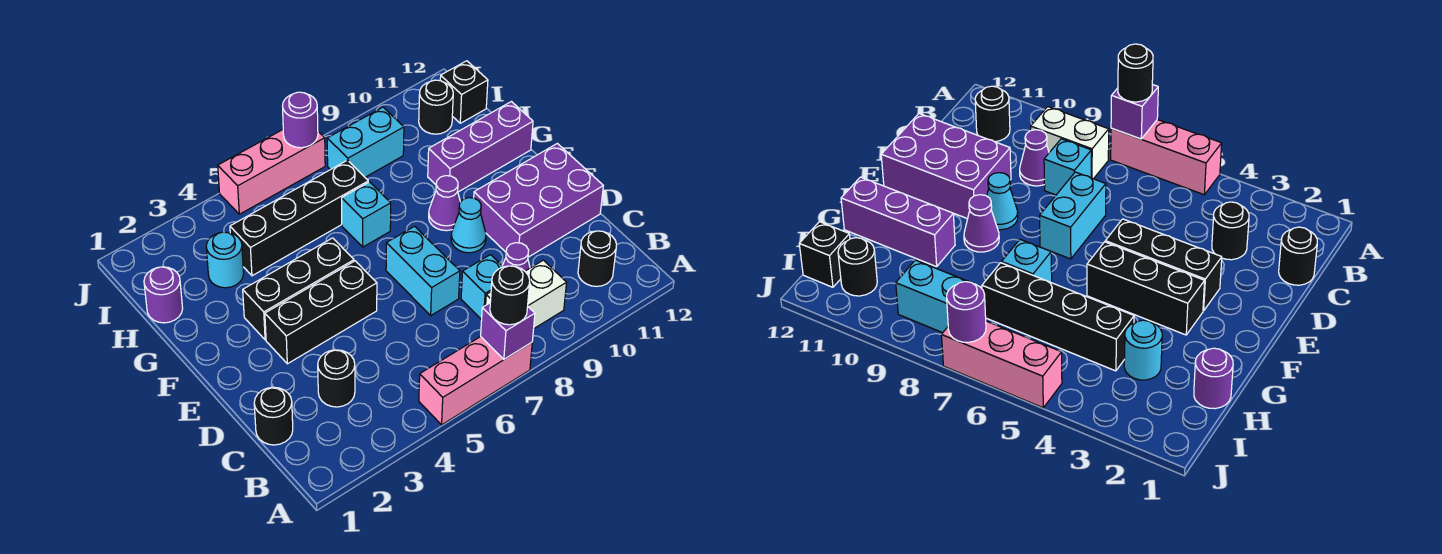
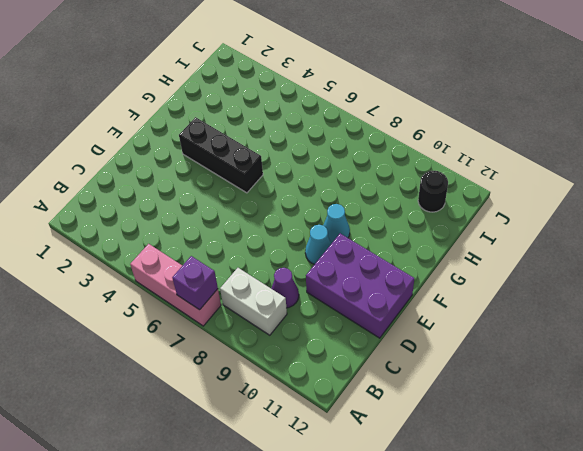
cyan 1x1 cone [323,204,350,244] -> purple 1x1 cone [429,176,460,231]
none -> black 1x1 round brick [578,231,617,286]
none -> black 1x1 round brick [254,387,293,445]
none -> black 1x1 round brick [318,350,355,407]

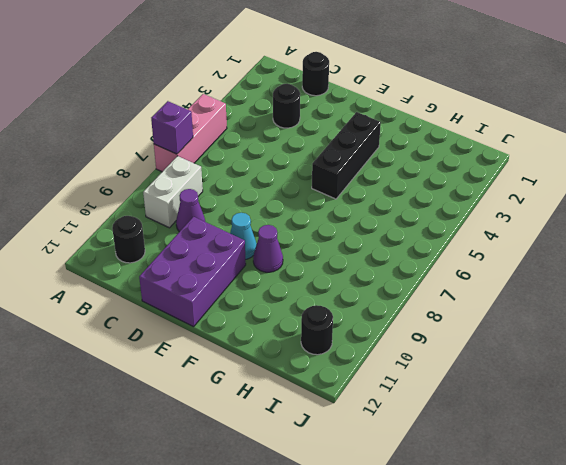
none -> cyan 1x1 brick [461,255,503,320]
none -> cyan 1x2 brick [386,226,460,315]
none -> black 1x3 brick [265,261,377,364]

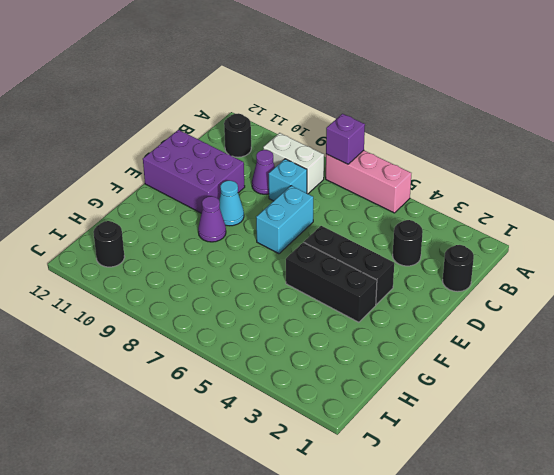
none -> cyan 1x1 brick [342,182,391,247]
none -> purple 1x3 brick [428,102,533,192]
none -> purple 1x1 round brick [144,267,183,323]

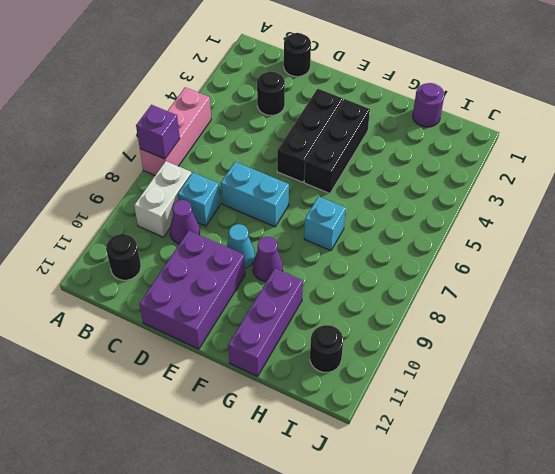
none -> cyan 1x1 round brick [206,232,244,288]
none -> black 1x4 brick [230,160,368,276]
none -> cyan 1x2 brick [327,107,404,177]

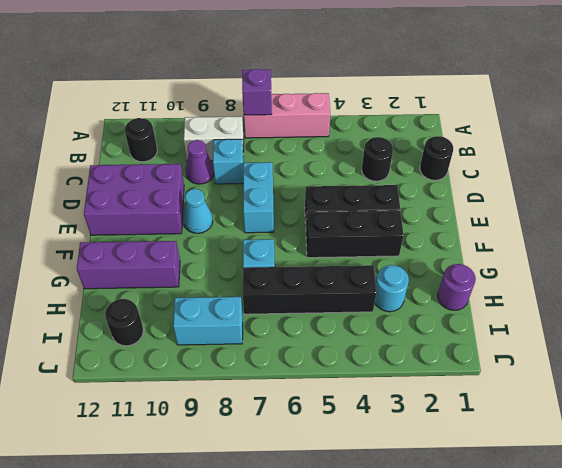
none -> purple 1x1 cone [429,176,460,231]
none -> black 1x1 brick [440,61,488,123]
none -> pink 1x3 brick [218,130,325,214]

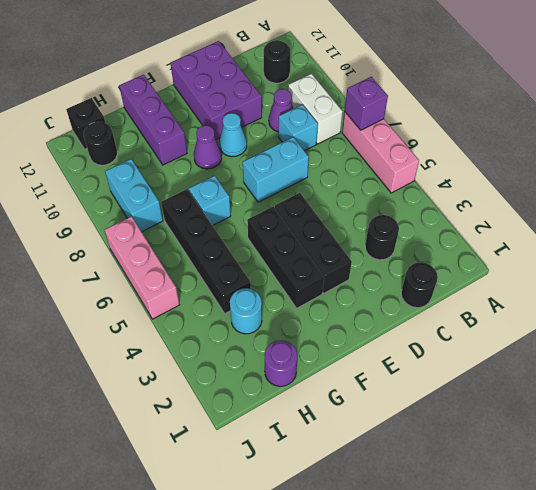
none -> purple 1x1 round brick [283,92,318,148]
none -> black 1x1 round brick [490,266,530,325]

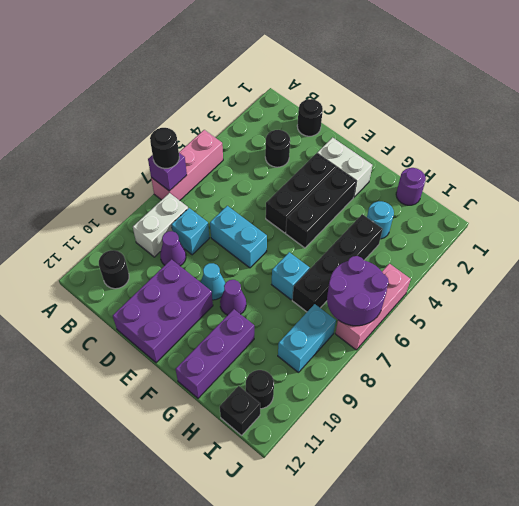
white 1x2 brick [317,138,372,197] -> none
purple 2x2 round brick [327,256,389,326] -> purple 1x1 round brick [283,92,318,148]

